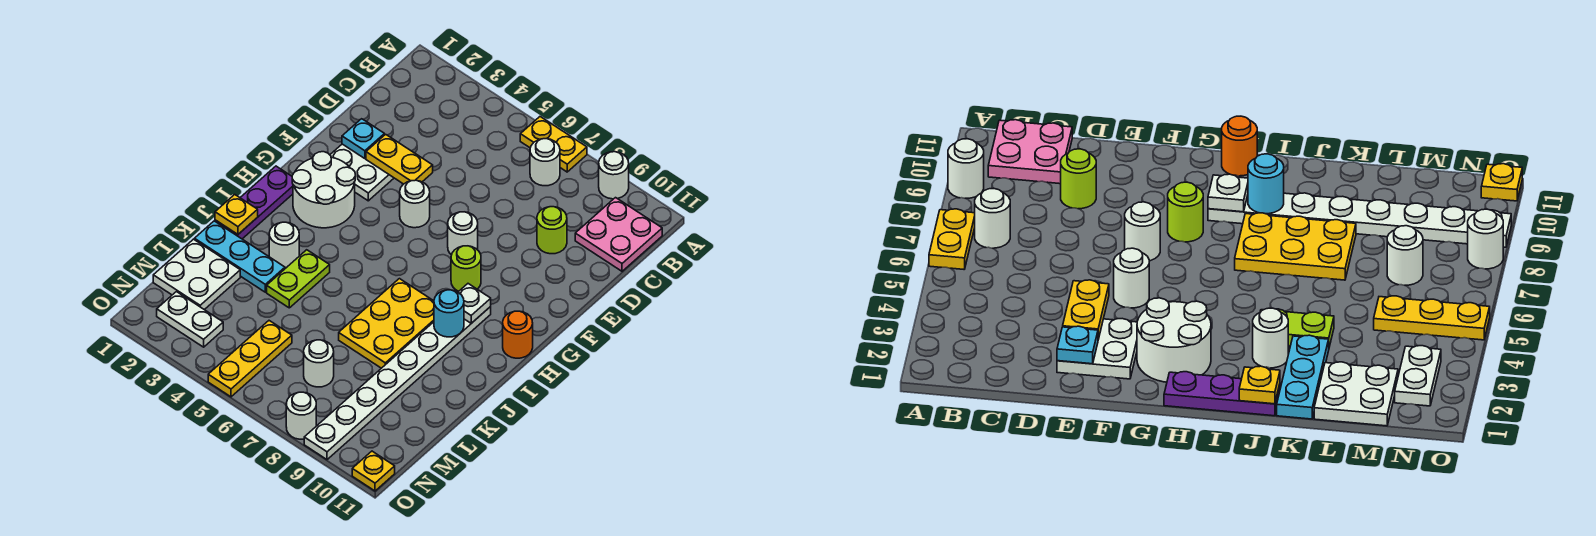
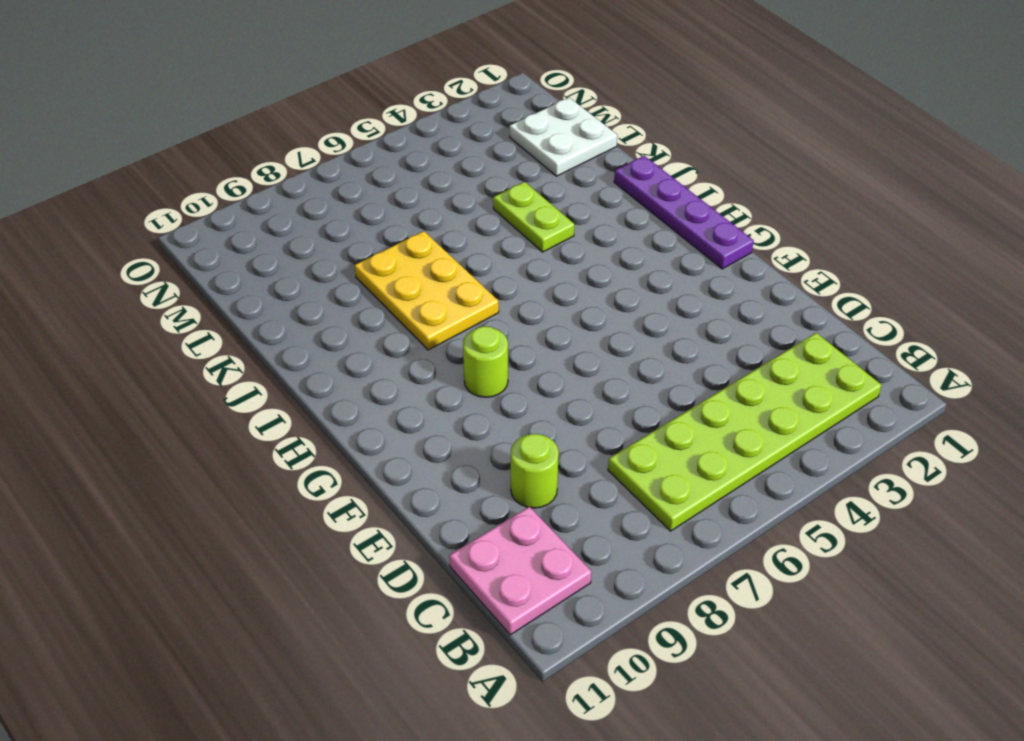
lime 2x6 plate [608,333,881,531] -> white 1x1 round brick [530,139,560,186]
purple 1x4 plate [614,156,754,269] -> purple 1x3 plate [215,166,293,239]
none -> yellow 1x2 plate [520,117,587,172]
none -> white 1x1 round brick [599,152,629,199]
none -> white 2x2 plate [330,144,394,201]

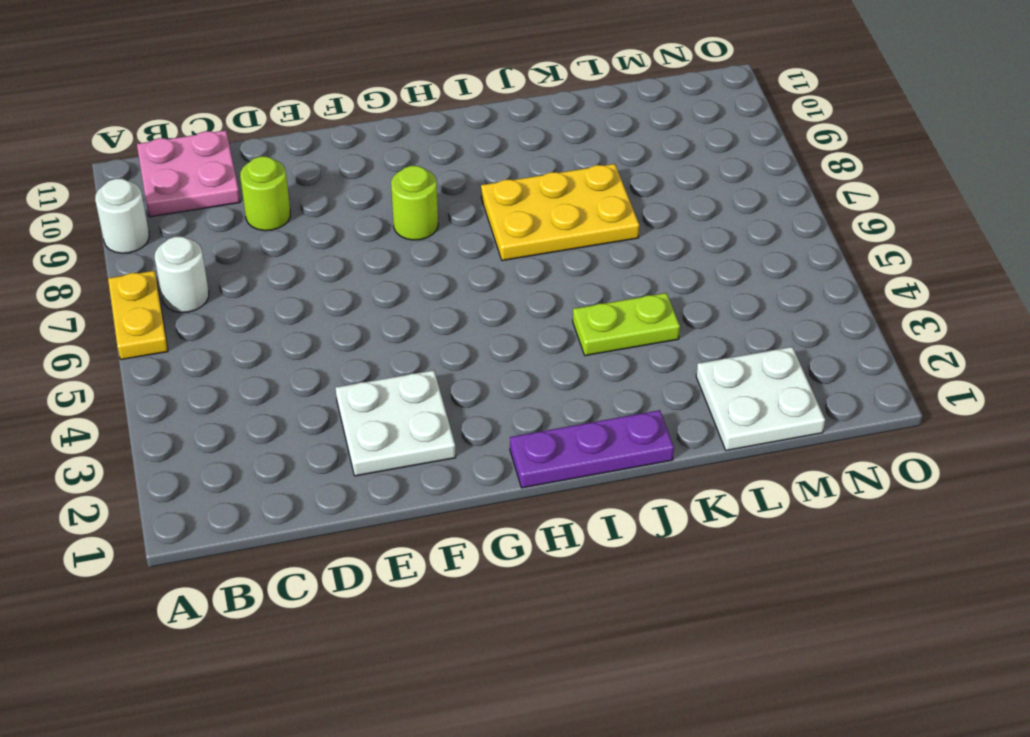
none -> white 1x1 round brick [400,180,430,228]
none -> white 1x1 round brick [448,212,478,255]
none -> white 2x2 round brick [292,152,355,228]

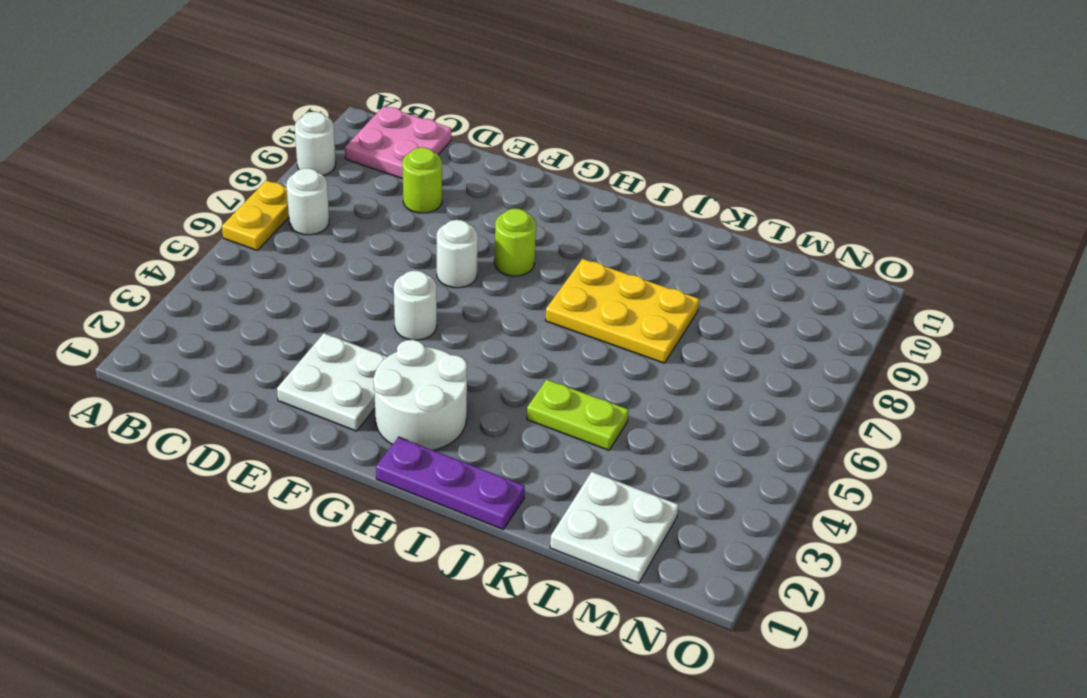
none -> white 1x8 plate [304,307,491,460]
none -> orange 1x1 round brick [503,311,533,358]
none -> white 1x1 round brick [269,222,299,268]

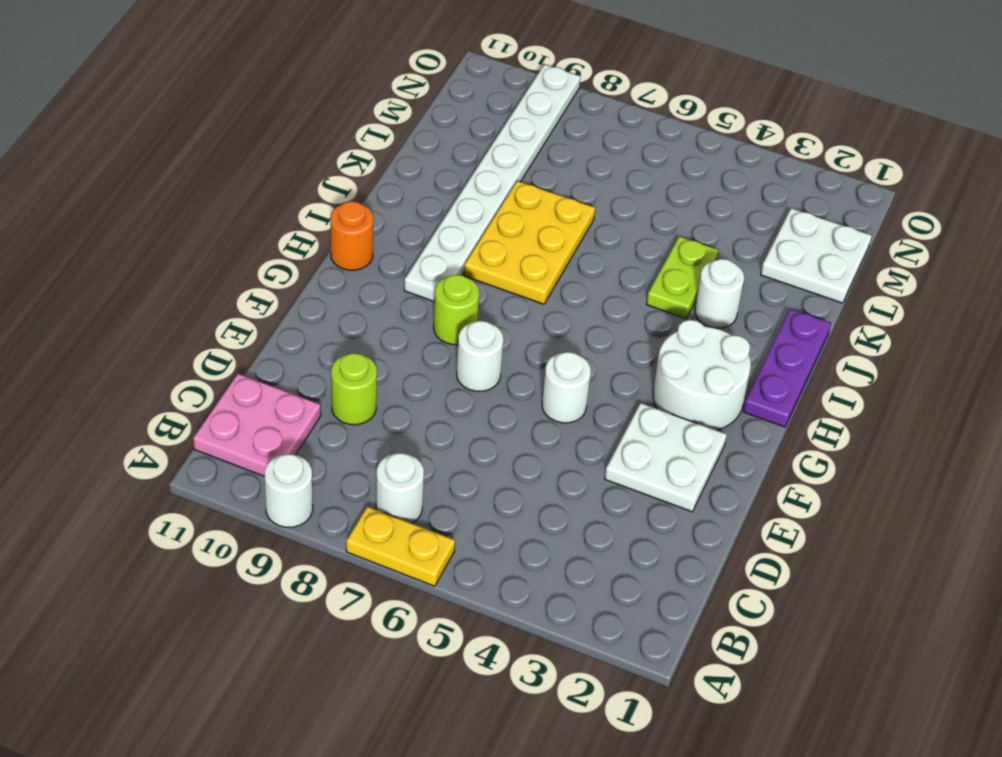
none -> cyan 1x3 plate [195,221,285,292]
none -> yellow 1x3 plate [208,321,292,397]
none -> white 1x1 round brick [304,340,334,387]

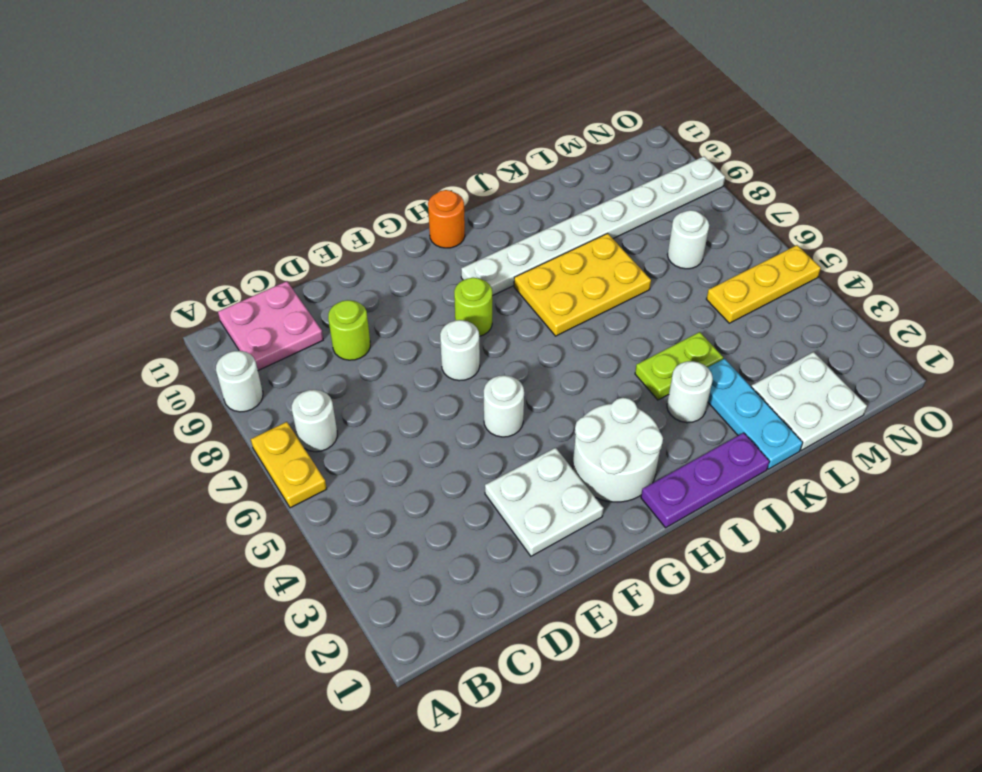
none -> white 1x2 plate [157,292,223,347]
none -> white 1x1 round brick [286,392,316,439]
none -> yellow 1x1 plate [352,451,395,491]

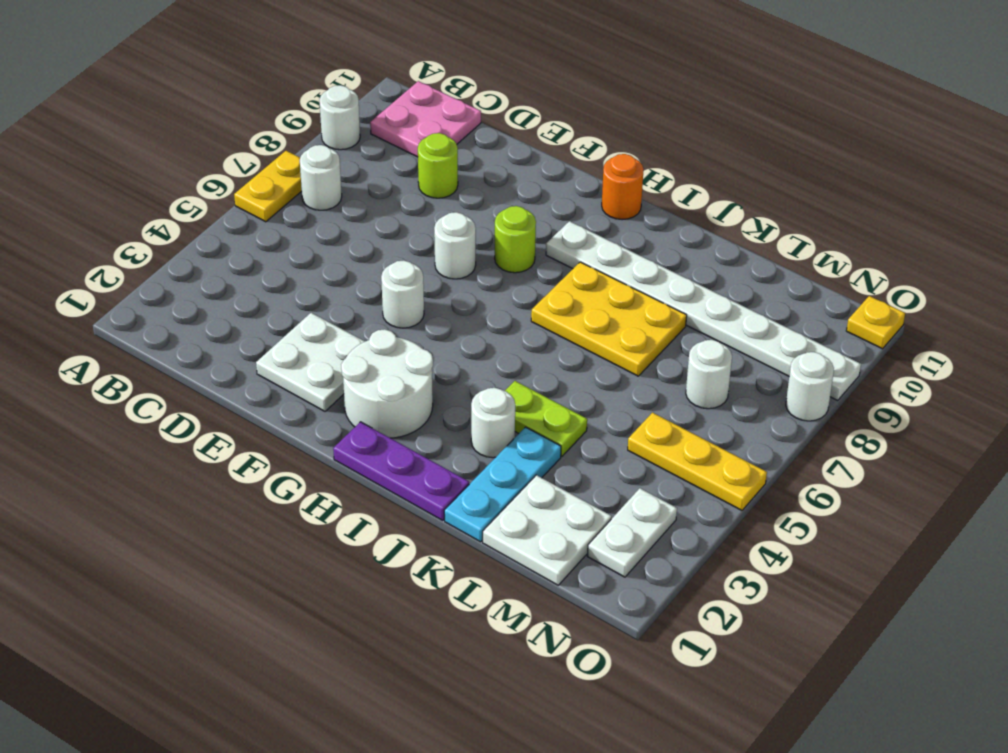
none -> cyan 1x1 plate [342,119,384,159]
none -> yellow 1x2 plate [366,134,433,184]
none -> white 1x1 plate [458,284,491,323]

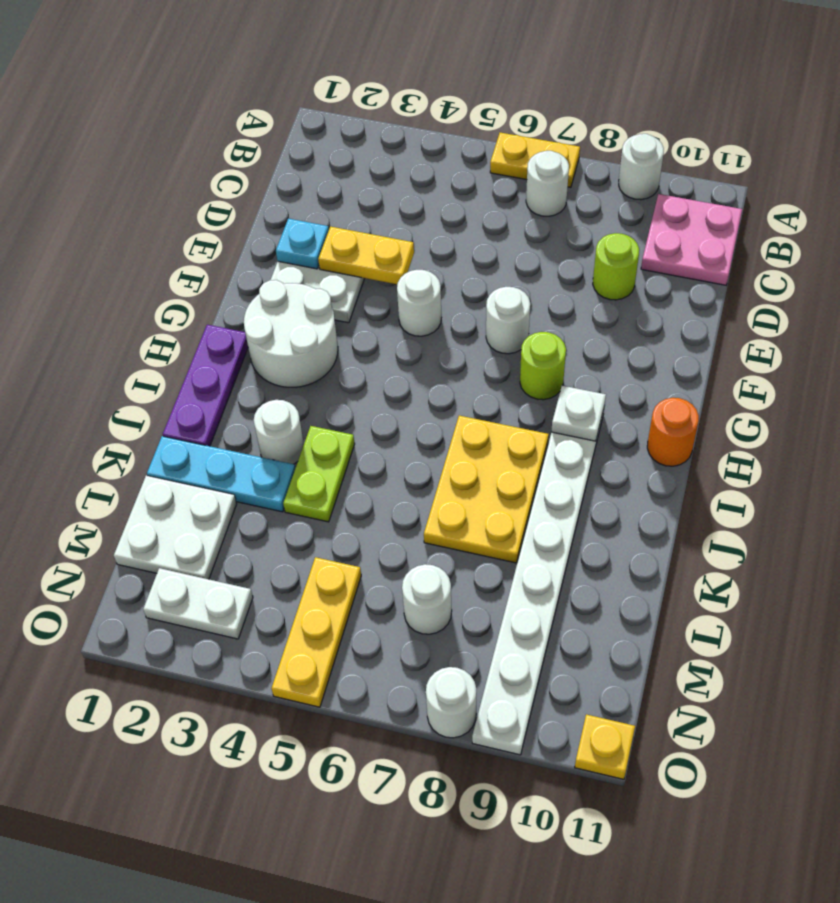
none -> cyan 1x1 round brick [434,290,464,337]
none -> yellow 1x1 plate [215,195,258,234]

